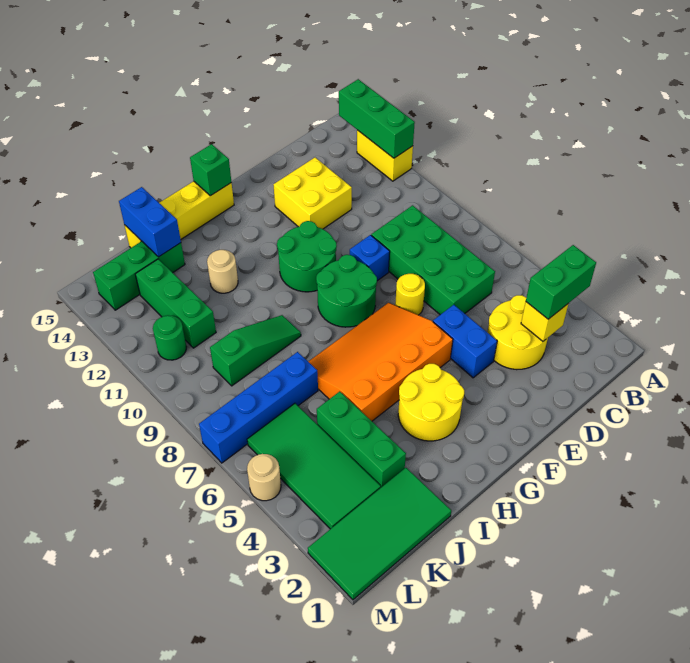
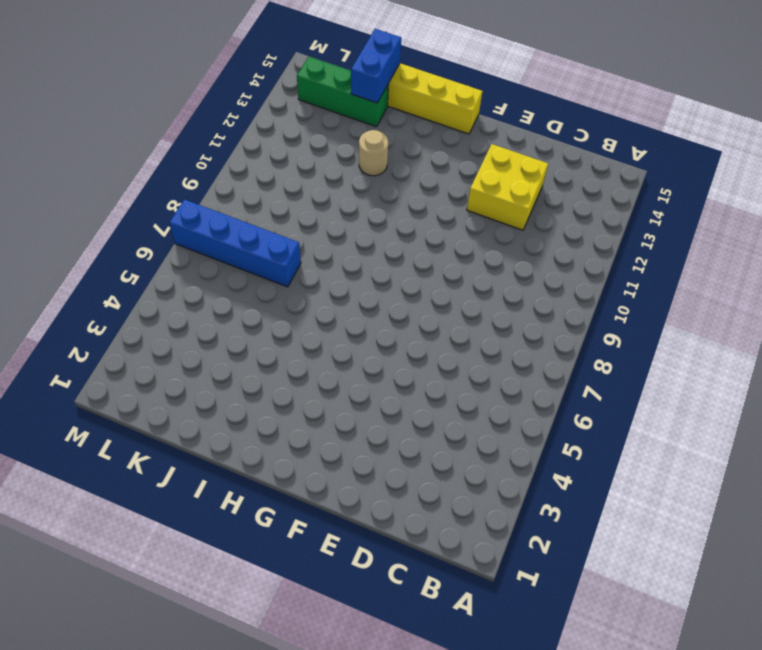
none -> yellow 1x2 brick [357,130,413,181]
none -> yellow 2x2 round brick [487,295,548,370]
none -> green 2x4 brick [371,205,495,315]

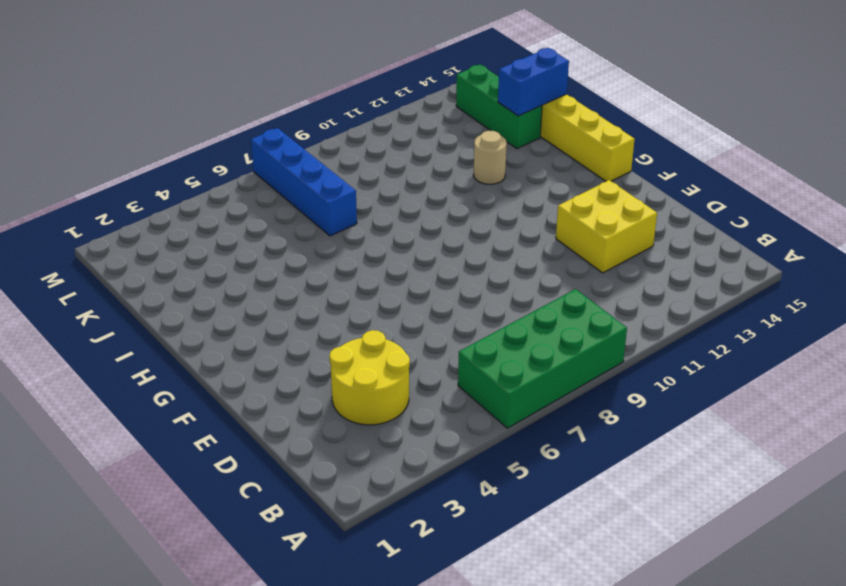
green 2x4 brick [458,289,627,428] -> green 2x4 brick moved to [371,205,495,315]
none -> yellow 1x2 brick [357,130,413,181]
none -> blue 1x2 brick [433,305,497,378]
none -> yellow 1x1 round brick [395,274,425,315]

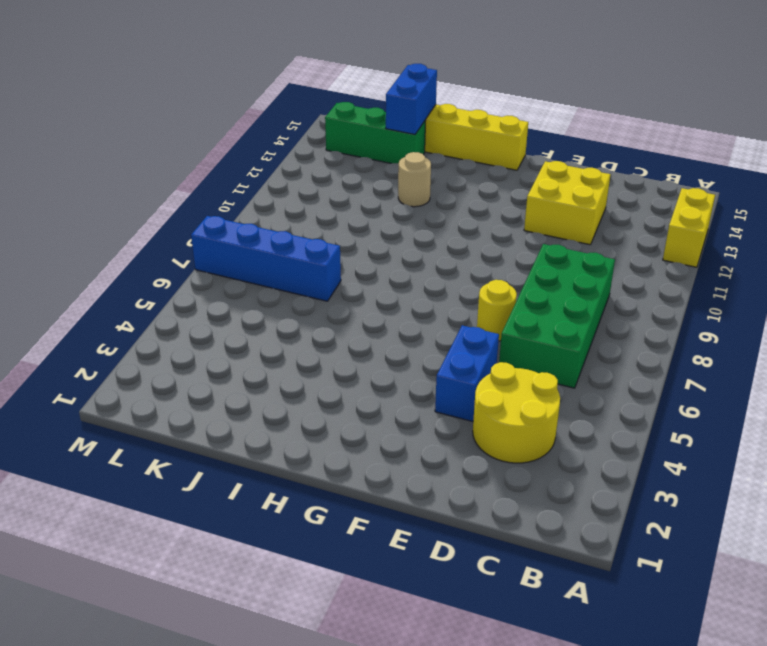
none -> blue 1x1 brick [350,235,390,281]
none -> orange 3x4 slope [308,303,453,421]
none -> green 2x2 round brick [316,255,377,327]

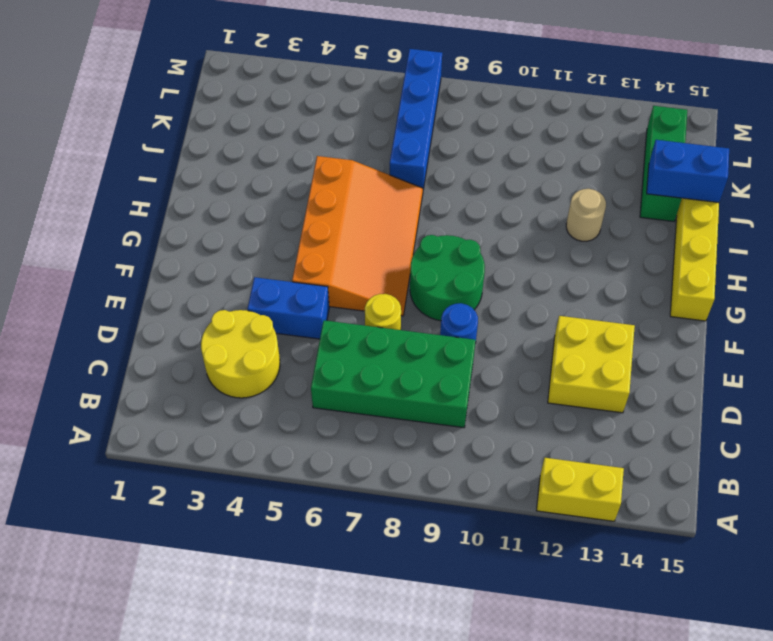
blue 1x1 round brick [440,303,478,343] -> blue 1x1 brick [350,235,390,281]
none -> green 2x2 round brick [277,221,337,292]
none -> yellow 2x2 round brick [398,364,464,441]
none -> green 1x3 slope [210,315,301,386]

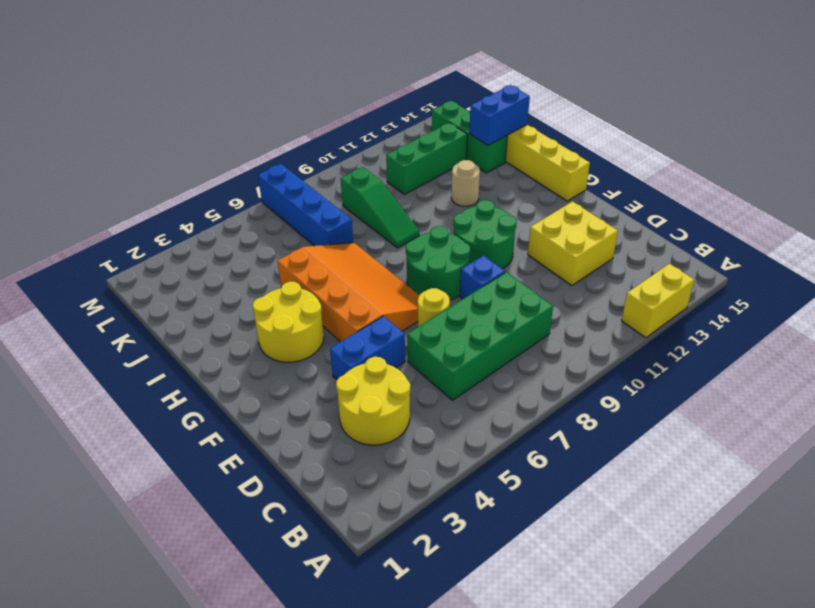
none -> green 2x4 tile [308,468,451,600]
none -> green 1x3 brick [317,391,406,487]
none -> green 2x4 tile [247,403,381,529]

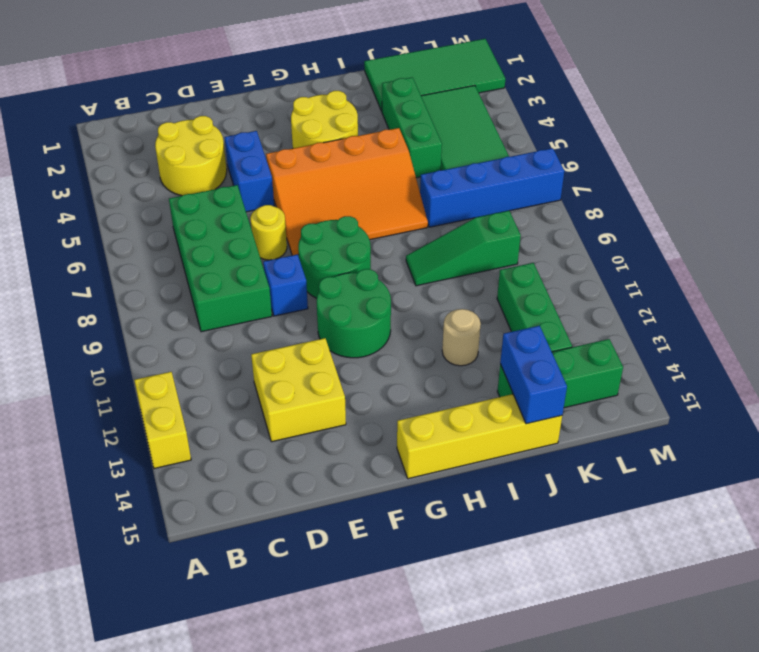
none -> green 1x1 round brick [153,315,186,360]
none -> tan 1x1 round brick [247,454,281,501]
none -> green 1x3 brick [339,79,415,158]

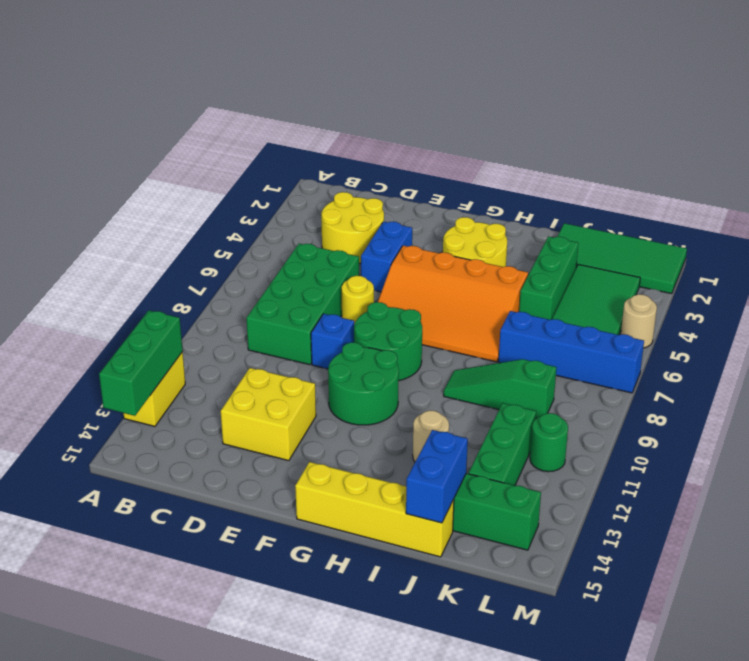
none -> yellow 1x1 brick [521,302,569,341]
none -> green 1x1 brick [190,144,231,196]
none -> green 1x2 brick [526,245,596,319]

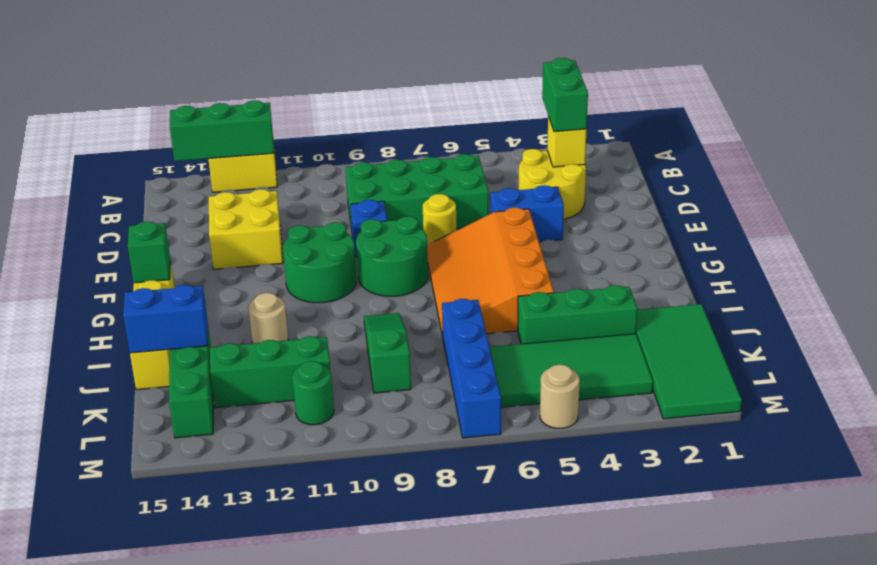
none -> yellow 2x2 round brick [398,364,464,441]

